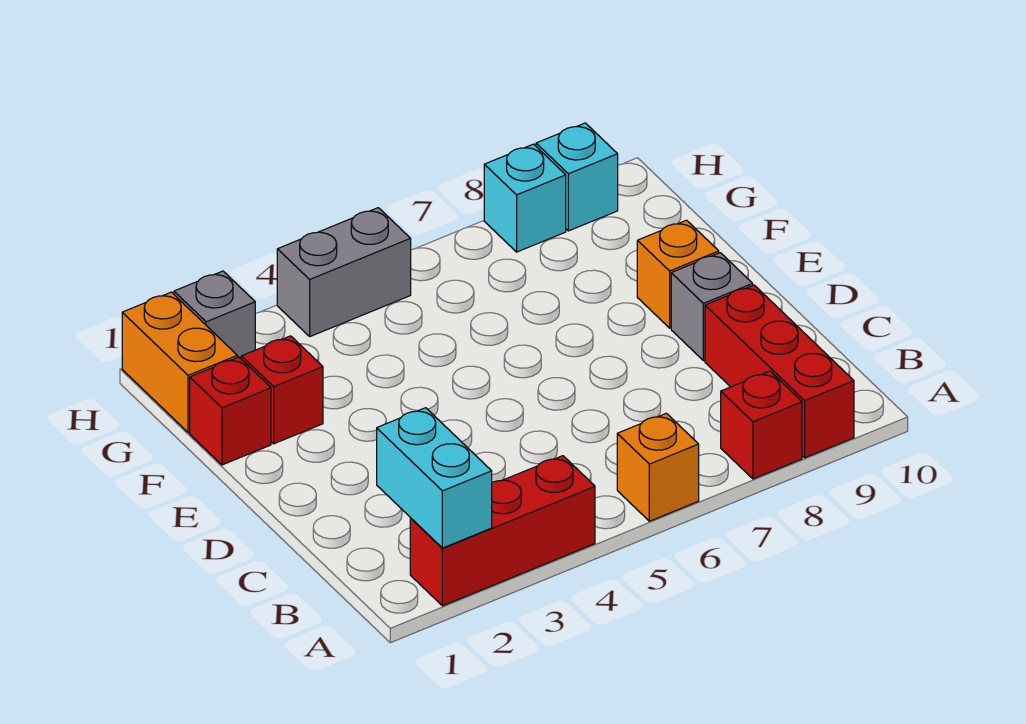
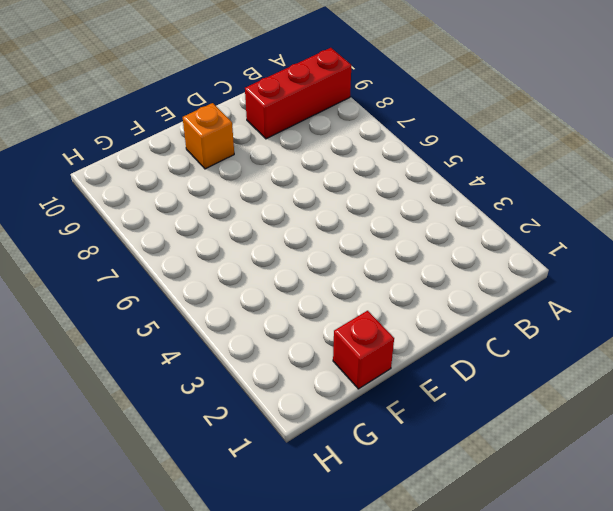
none -> red 1x3 brick [410,456,595,606]
none -> orange 1x1 brick [617,413,699,521]
none -> red 1x1 brick [721,371,802,479]

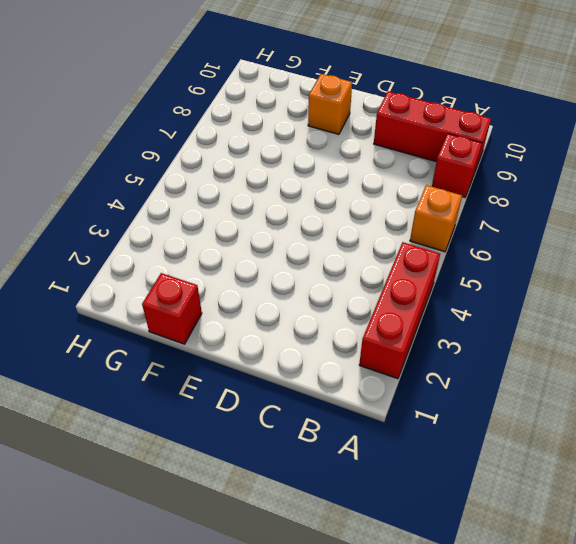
none -> grey 1x1 brick [671,253,753,361]
none -> red 1x1 brick [241,336,323,444]
none -> orange 1x2 brick [122,292,237,433]

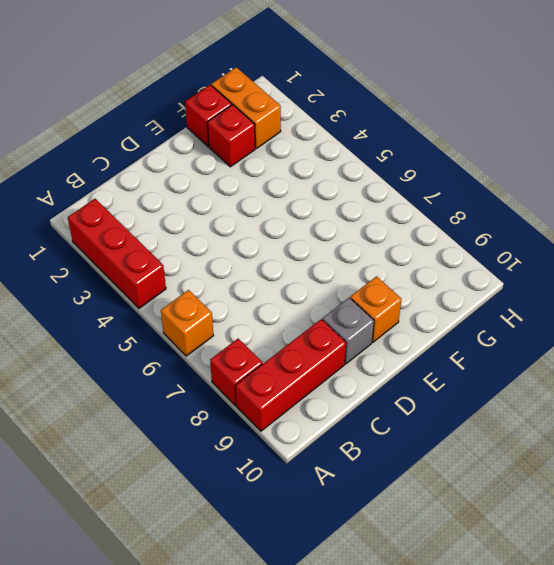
orange 1x2 brick [211,67,281,148] -> orange 1x2 brick turned to [122,292,237,433]
none -> grey 1x1 brick [174,271,255,358]
none -> grey 1x2 brick [277,208,411,336]
none -> cyan 1x1 brick [484,144,566,252]

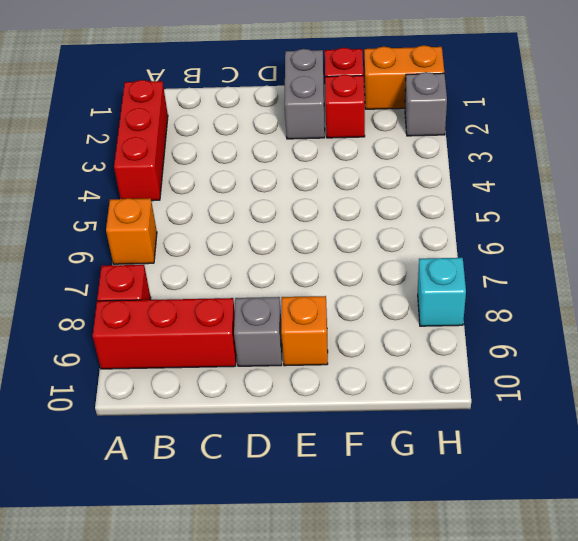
grey 1x2 brick [284,49,325,139] -> grey 1x2 brick moved to [277,208,411,336]
none -> cyan 1x1 brick [536,123,618,231]
none -> cyan 1x2 brick [377,408,492,548]

